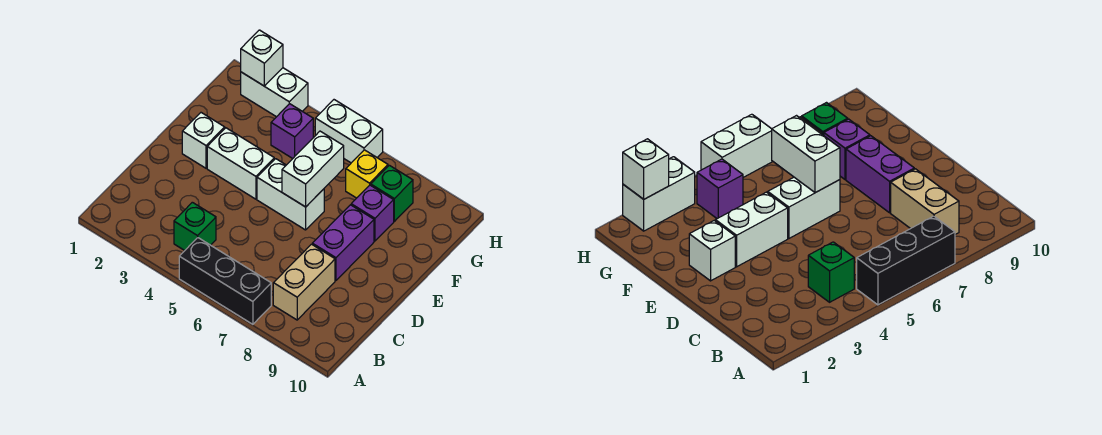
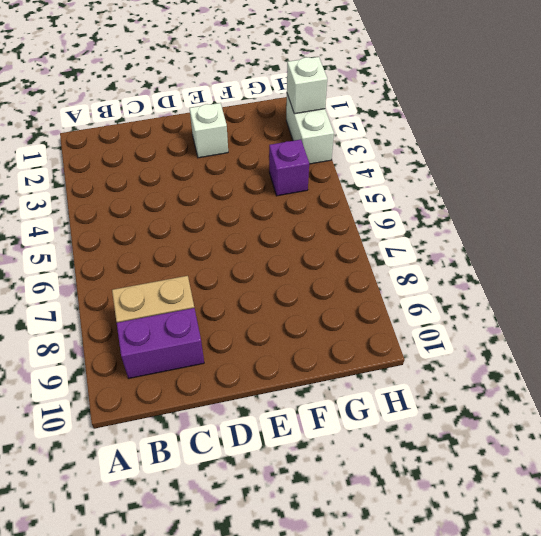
purple 1x2 brick [117,308,204,378] -> purple 1x2 brick moved to [312,205,374,280]
none -> black 1x3 brick [179,238,271,324]
none -> green 1x1 brick [174,202,216,251]
none -> white 1x2 brick [207,128,274,199]

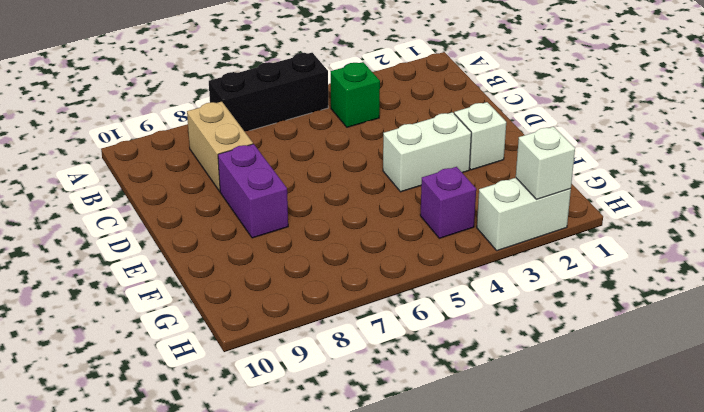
none -> white 1x2 brick [257,159,324,230]
none -> purple 1x1 brick [351,185,394,241]
none -> yellow 1x1 brick [346,150,388,198]

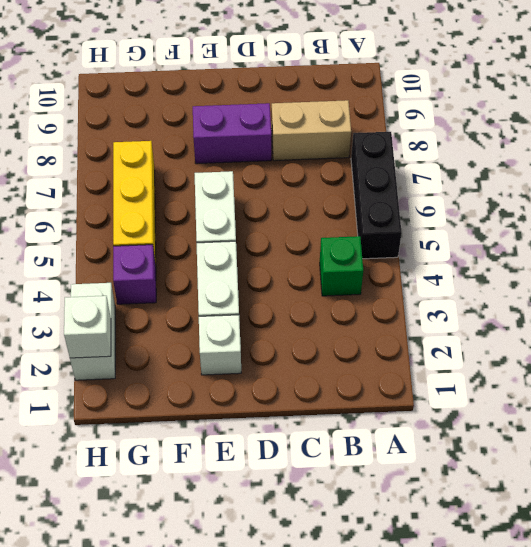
yellow 1x3 brick [113,141,156,265] -> yellow 1x1 brick [346,150,388,198]
none -> purple 1x1 brick [351,185,394,241]
none -> green 1x1 brick [371,165,413,221]
none -> white 1x2 brick [315,100,383,163]

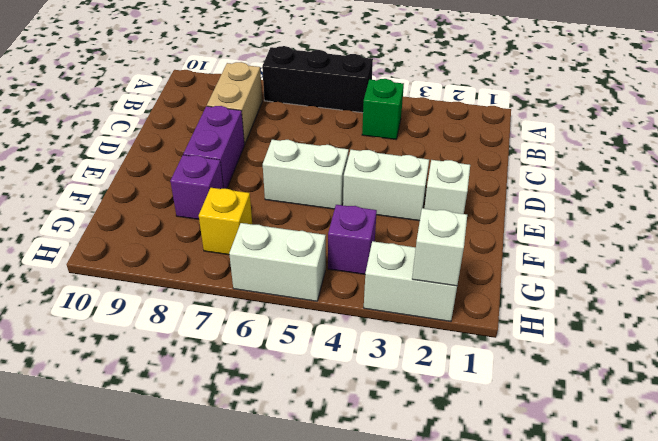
none -> green 1x1 brick [371,165,413,221]
none -> white 1x2 brick [282,131,344,207]

